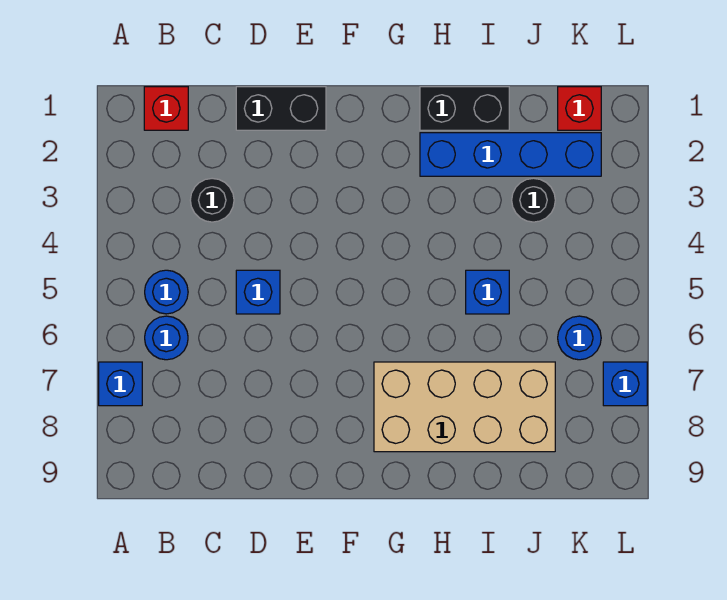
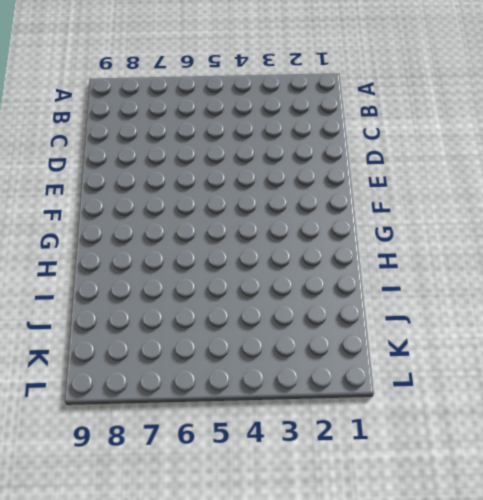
none -> blue 1x1 brick [99,362,142,406]
none -> red 1x1 brick [144,87,188,130]
none -> blue 1x1 round brick [145,270,188,314]

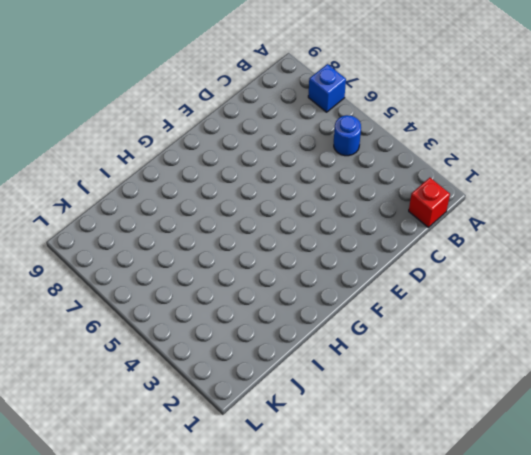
none -> blue 1x1 round brick [145,316,188,360]
none -> black 1x1 round brick [190,178,234,222]
none -> black 1x2 brick [236,87,326,130]

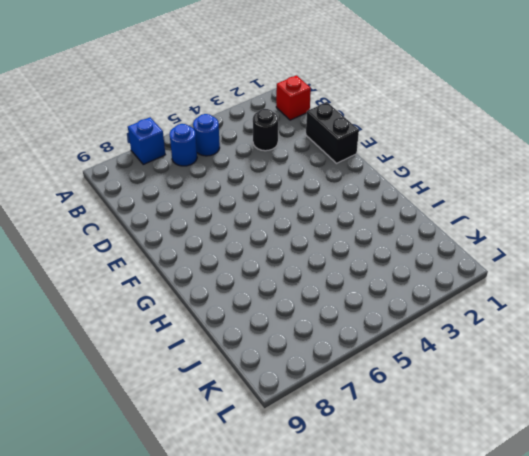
none -> blue 1x1 brick [236,270,280,314]
none -> tan 2x4 brick [374,362,555,452]
none -> black 1x2 brick [420,87,509,130]

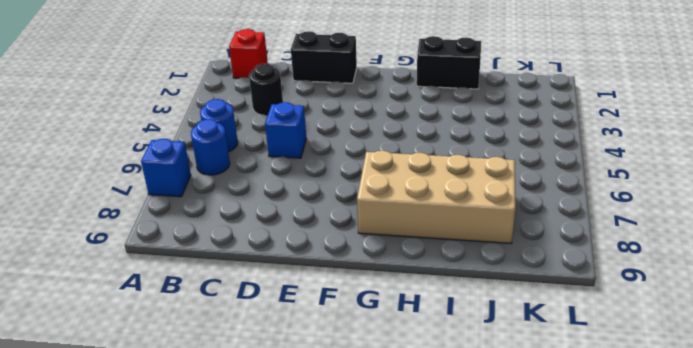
none -> blue 1x4 brick [420,133,601,176]
none -> blue 1x1 brick [466,270,509,314]
none -> black 1x1 round brick [512,178,555,222]

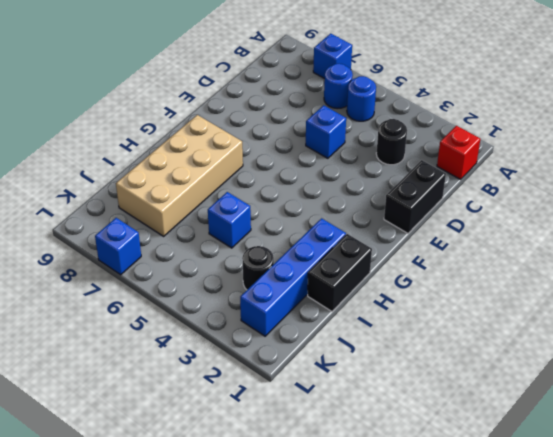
none -> red 1x1 brick [558,87,601,130]
none -> blue 1x1 round brick [558,316,601,360]

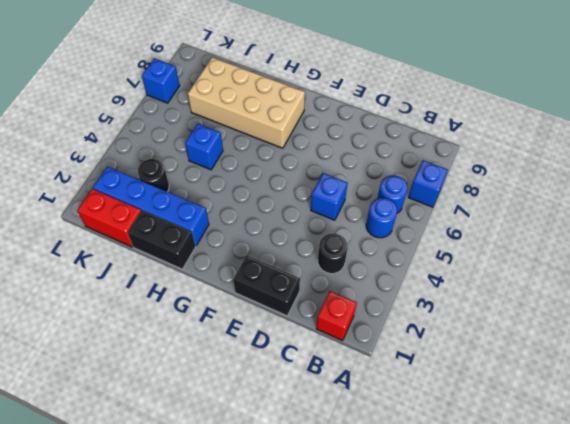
red 1x2 brick [77,189,141,247] -> red 1x1 brick [558,87,601,130]
none -> blue 1x1 round brick [558,316,601,360]

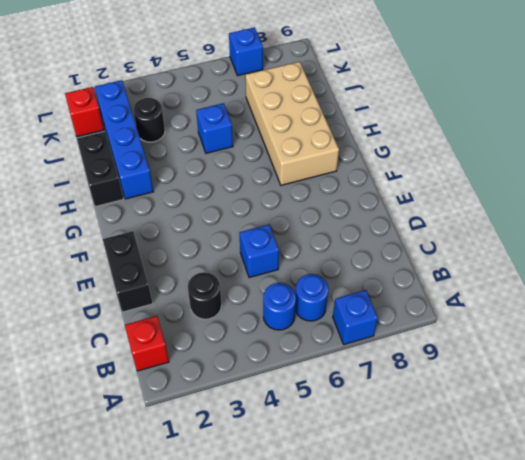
none -> blue 1x1 round brick [558,316,601,360]

